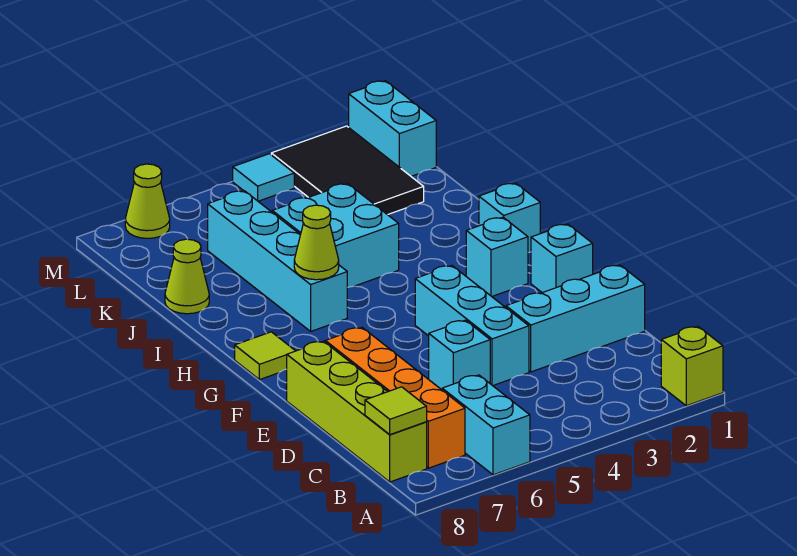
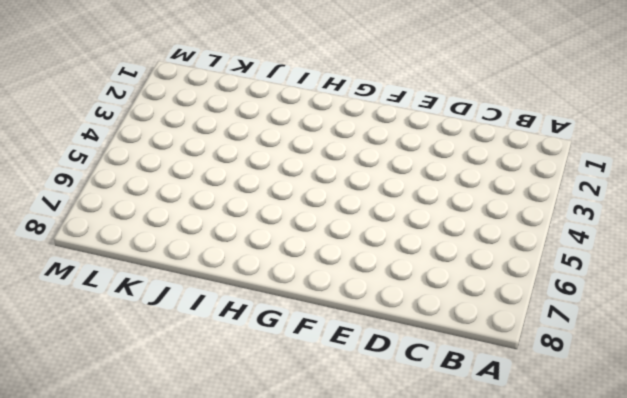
none -> lime 1x1 brick [661,327,723,406]
none -> cyan 1x2 brick [442,375,530,475]
none -> orange 1x4 brick [325,328,465,468]

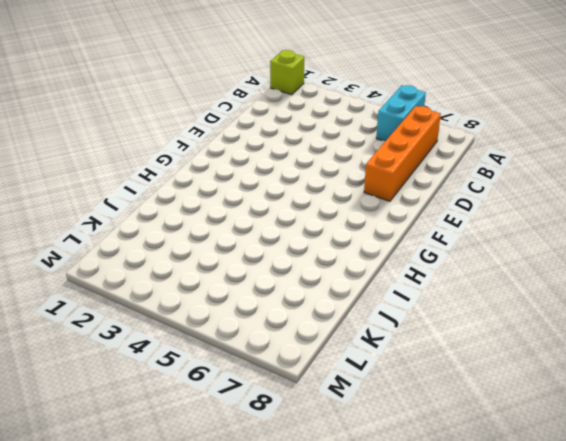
none -> lime 1x4 brick [287,341,427,482]
none -> cyan 1x3 brick [506,265,645,372]
none -> cyan 1x3 brick [415,266,529,386]

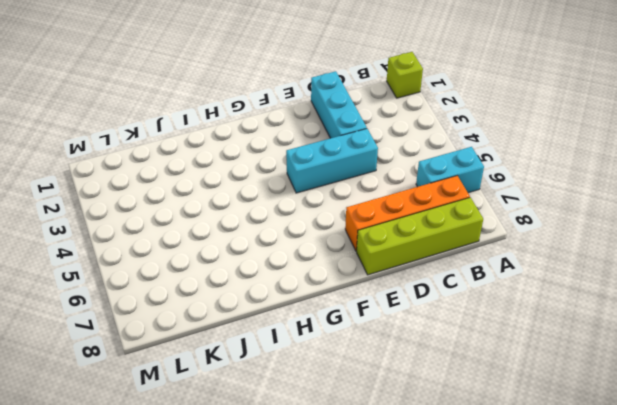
none -> cyan 1x1 brick [429,320,490,390]
none -> cyan 1x1 brick [531,224,593,293]
none -> cyan 1x1 brick [466,217,528,296]

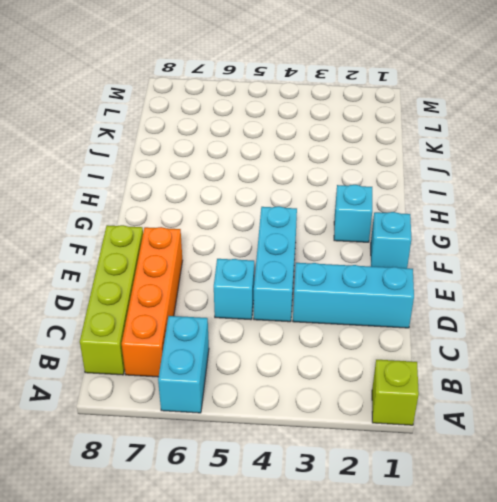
none -> lime 1x1 tile [235,332,295,380]
none -> cyan 1x1 brick [479,183,540,253]
none -> cyan 1x4 brick [208,191,347,331]

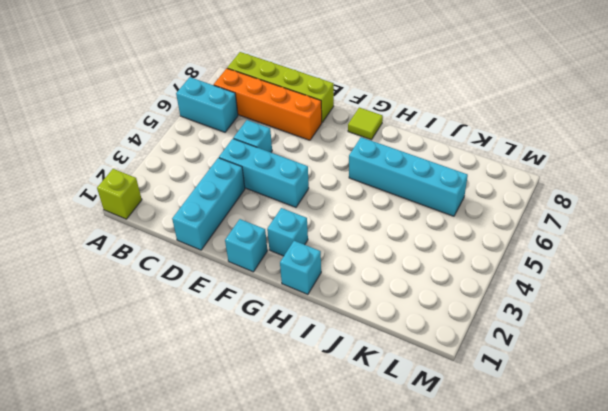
none -> cyan 2x2 brick [272,184,399,287]
none -> lime 1x1 cone [165,239,209,314]
none -> black 2x3 tile [271,126,424,215]

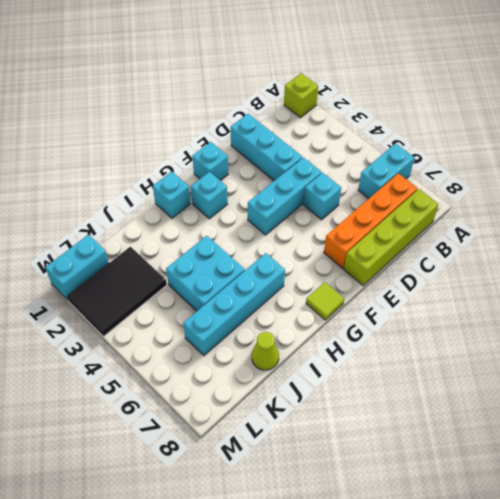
none -> cyan 1x1 tile [233,154,294,201]
none -> lime 1x1 cone [125,164,170,238]
none -> lime 1x1 tile [365,387,427,435]

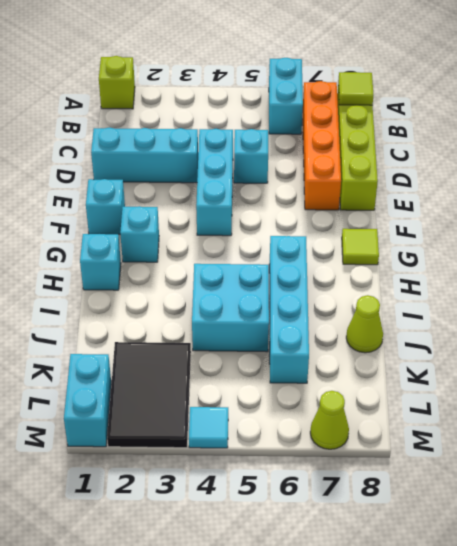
none -> lime 1x1 cone [294,205,339,280]

